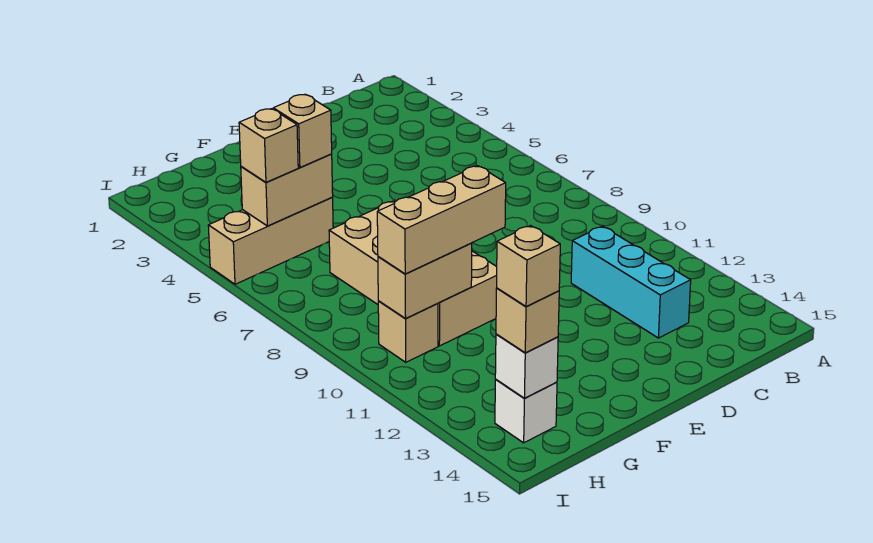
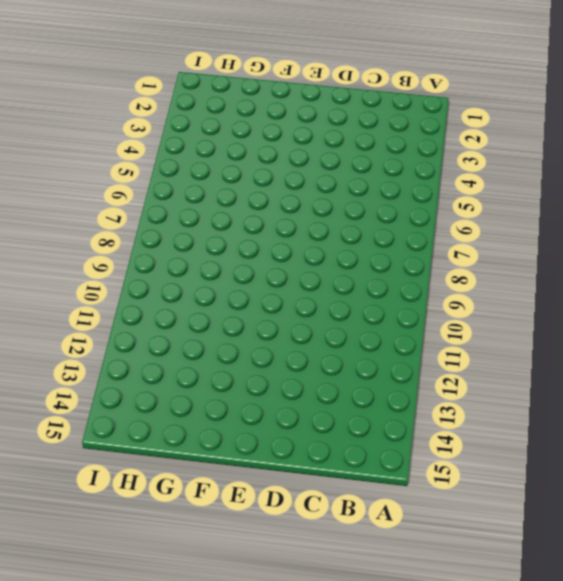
none -> cyan 1x3 brick [571,226,691,338]
none -> tan 2x4 brick [329,201,497,346]
none -> tan 1x3 brick [208,197,333,284]

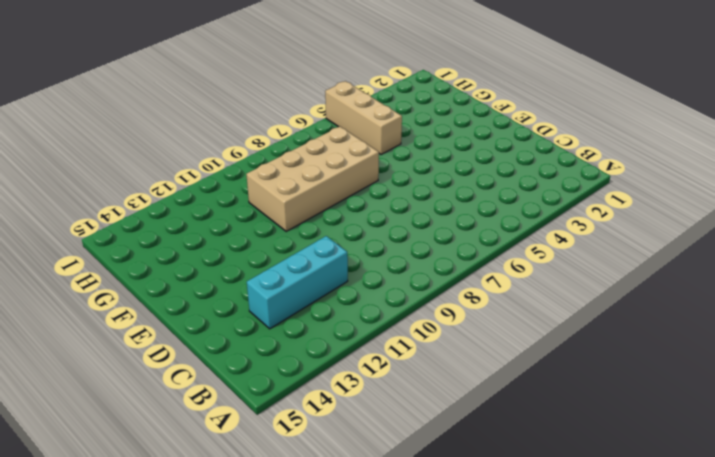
none -> tan 1x1 brick [378,301,438,362]
none -> white 1x1 brick [495,380,557,443]
none -> tan 1x2 brick [241,154,333,226]

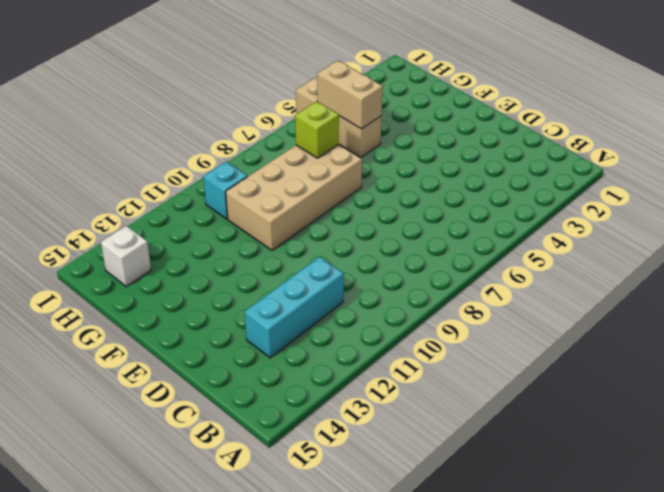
lime 1x1 brick [295,101,339,158] -> none
cyan 1x1 brick [203,162,247,219] -> tan 1x1 brick [378,301,438,362]
none -> tan 1x2 brick [378,243,472,318]
none -> white 1x1 brick [495,334,558,398]
none -> tan 1x3 brick [377,166,506,274]

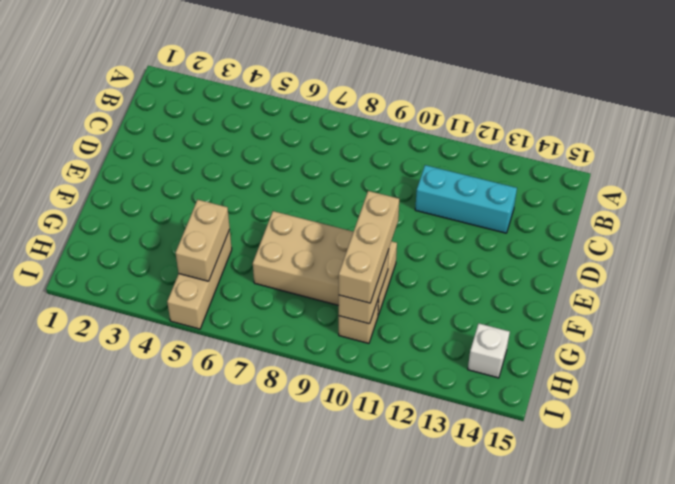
none -> white 1x1 brick [495,334,558,398]
none -> tan 1x1 brick [273,95,332,167]
none -> tan 1x1 brick [239,109,298,183]

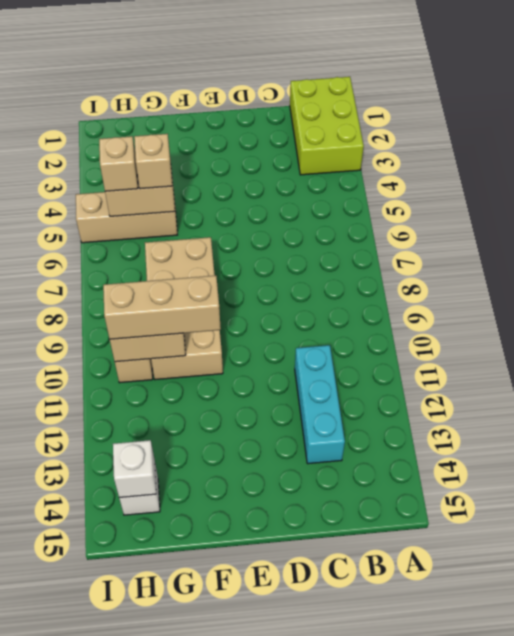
lime 2x3 brick [290,77,364,175] -> none
none -> tan 1x1 brick [496,288,559,353]
none -> tan 1x1 brick [497,226,560,307]

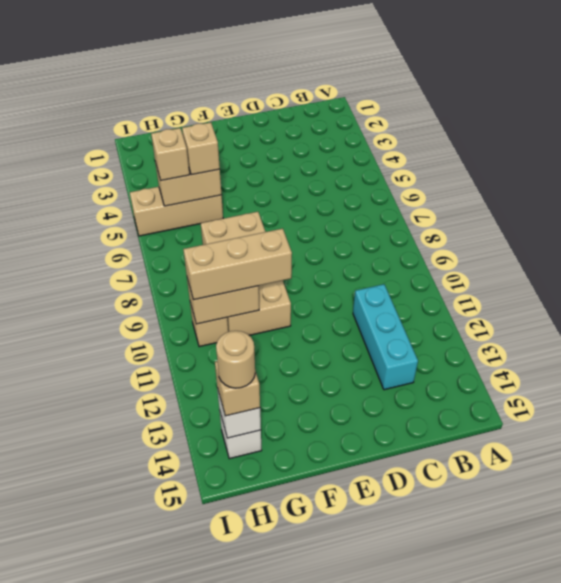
tan 1x1 round brick [216,331,255,388] -> tan 1x1 brick [497,226,560,307]

